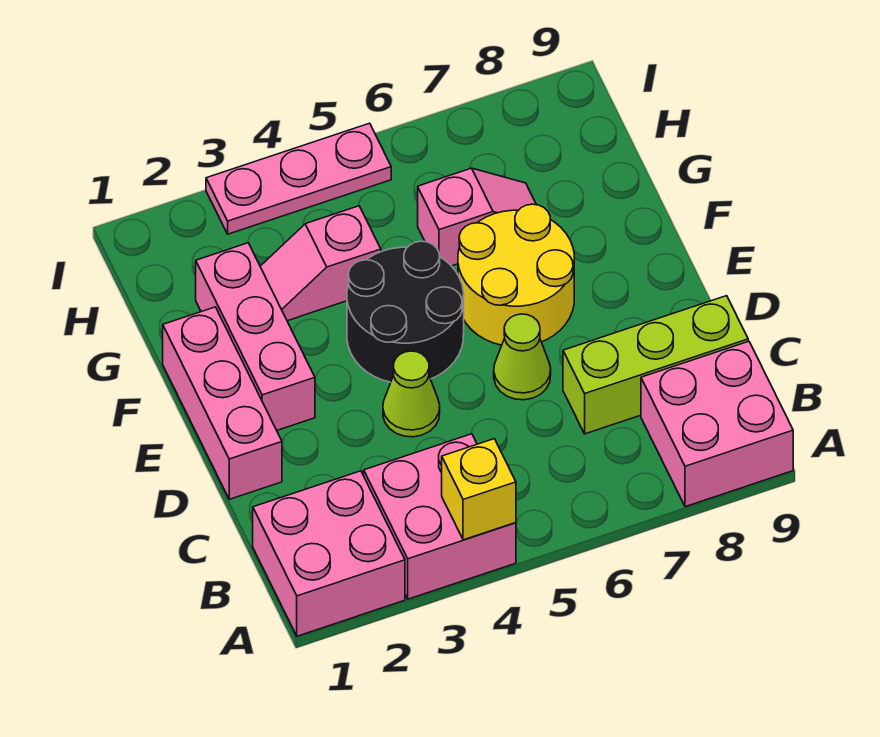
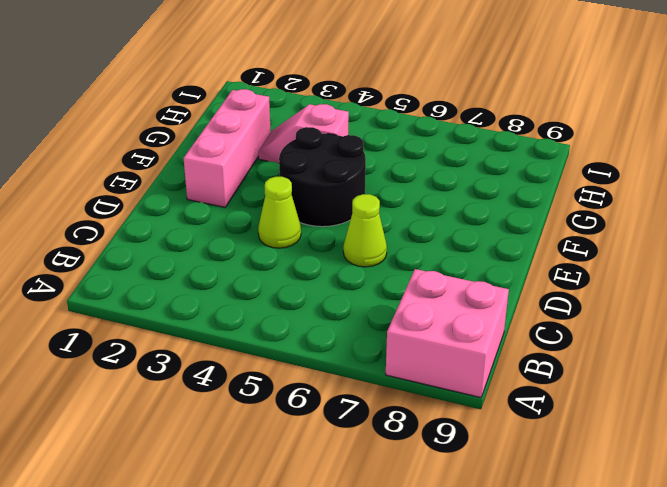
none -> pink 2x2 brick [253,471,405,636]
none -> pink 2x2 brick [364,434,516,599]
none -> lime 1x3 brick [563,296,748,434]

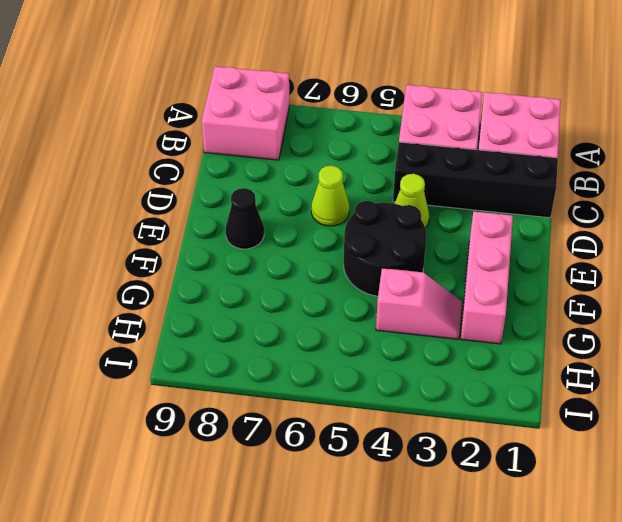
black 1x4 brick [393,142,558,218] -> none
black 1x1 cone [226,188,264,249] -> none
none -> lime 1x3 brick [563,296,748,434]
none -> pink 1x3 brick [163,307,282,499]
none -> yellow 2x2 round brick [458,204,574,345]

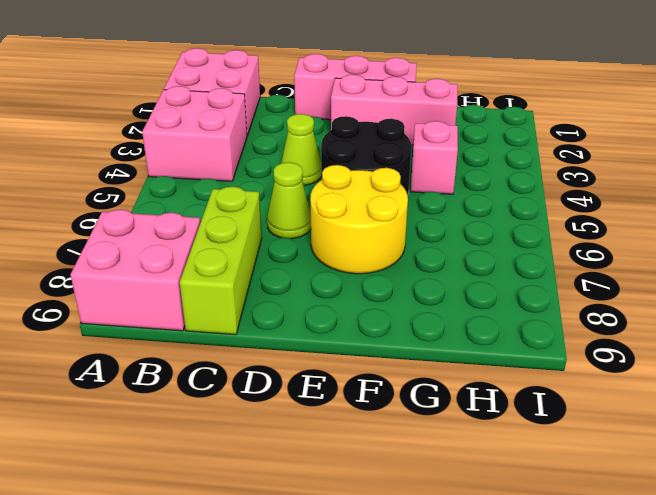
none -> pink 1x2 slope [418,168,536,266]
none -> pink 1x3 plate [206,123,391,234]
none -> yellow 1x1 brick [442,439,516,540]

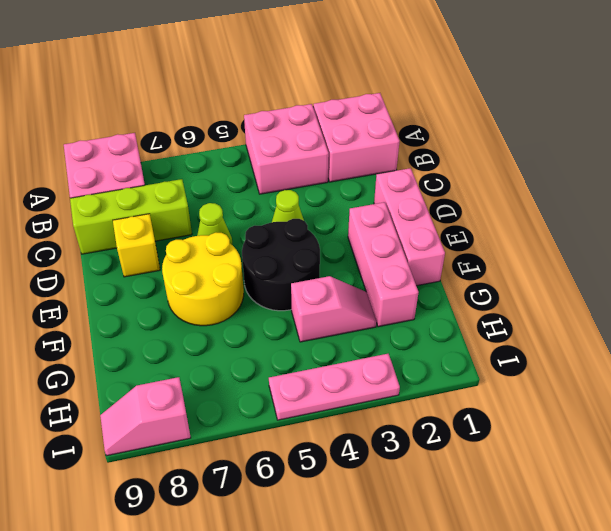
yellow 1x1 brick [113,214,160,277] -> yellow 1x1 brick moved to [442,439,516,540]
pink 1x2 slope [100,377,191,456] -> pink 1x2 slope moved to [418,168,536,266]

